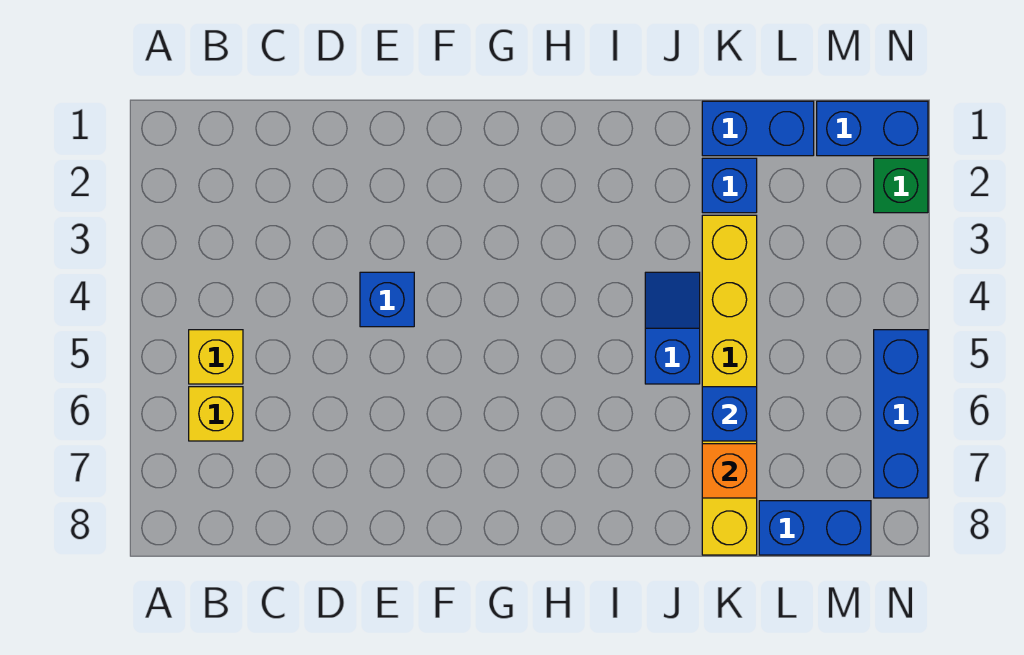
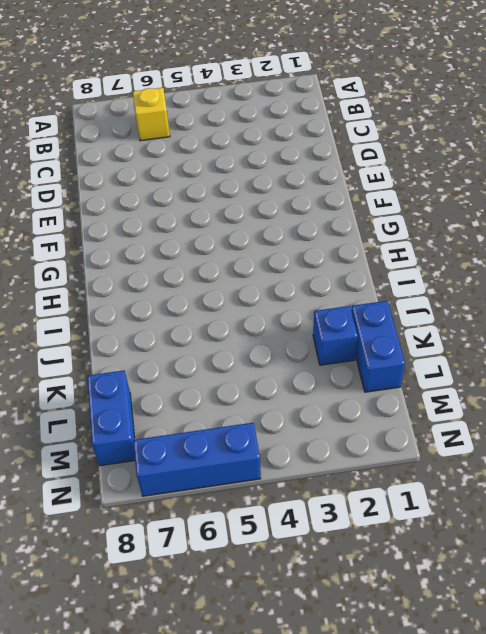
none -> yellow 1x1 brick [189,330,243,384]
none -> blue 1x1 brick [360,272,414,327]
none -> blue 1x2 slope [645,272,700,384]

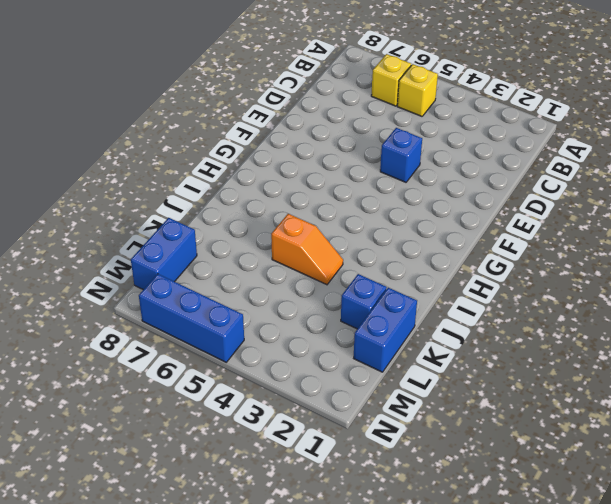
orange 1x2 slope [271,214,343,285] -> blue 1x2 slope [645,272,700,384]
none -> yellow 1x6 brick [702,215,757,555]
none -> blue 1x2 brick [817,101,928,156]
none -> green 1x1 brick [874,158,928,213]

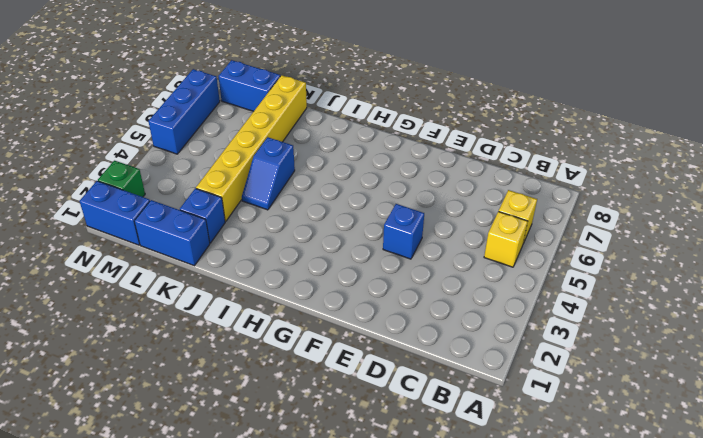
none -> blue 1x1 brick [702,387,757,441]
none -> orange 1x1 brick [702,444,757,498]

